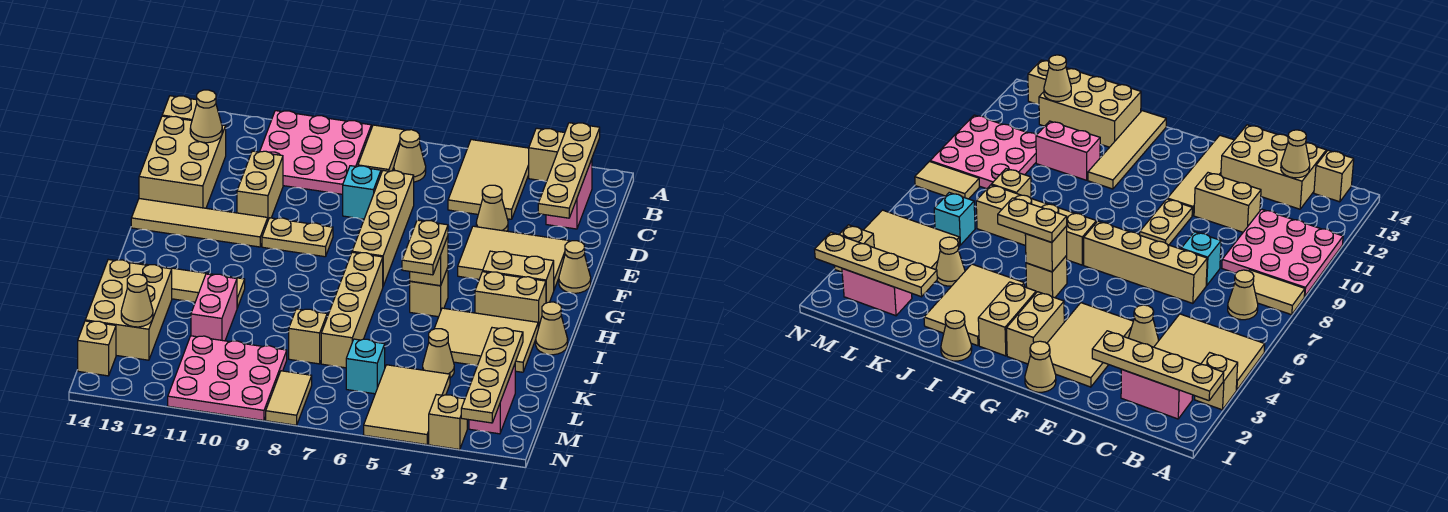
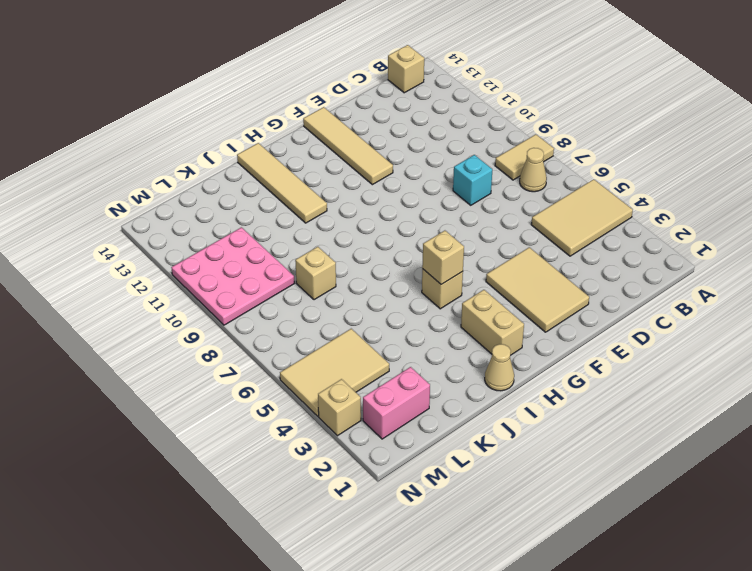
none -> tan 1x1 brick [529,128,565,181]
none -> pink 3x3 plate [260,111,371,194]
none -> pink 1x2 brick [546,159,592,229]
none -> tan 2x3 brick [139,116,226,208]

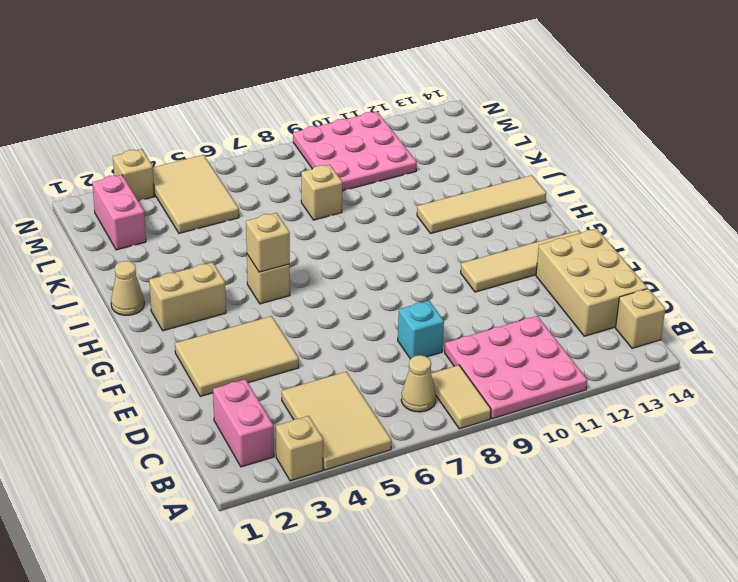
none -> tan 1x1 cone [476,185,508,231]
none -> tan 1x4 brick [352,171,414,286]
none -> tan 1x2 brick [237,151,283,220]
none -> tan 1x1 cone [559,241,591,293]

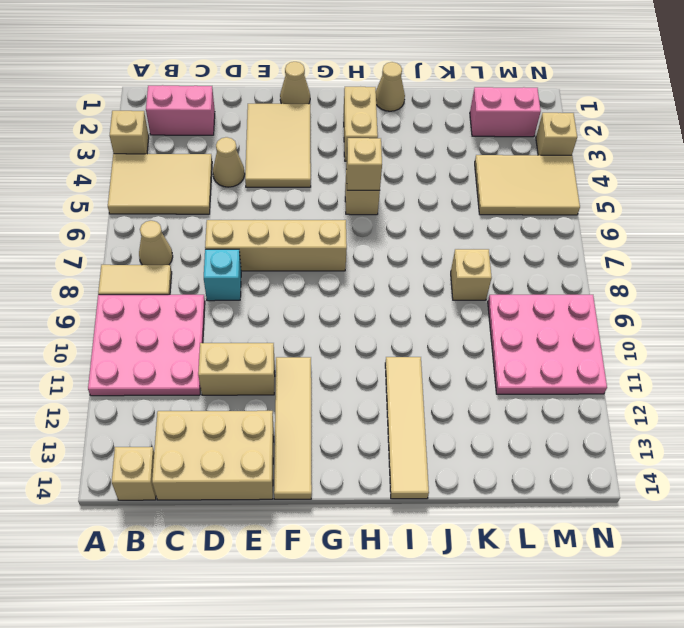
none -> tan 1x2 plate [262,218,333,257]
none -> tan 1x2 brick [483,251,554,303]
none -> tan 1x4 brick [321,252,383,368]
none -> tan 2x3 tile [434,308,538,372]

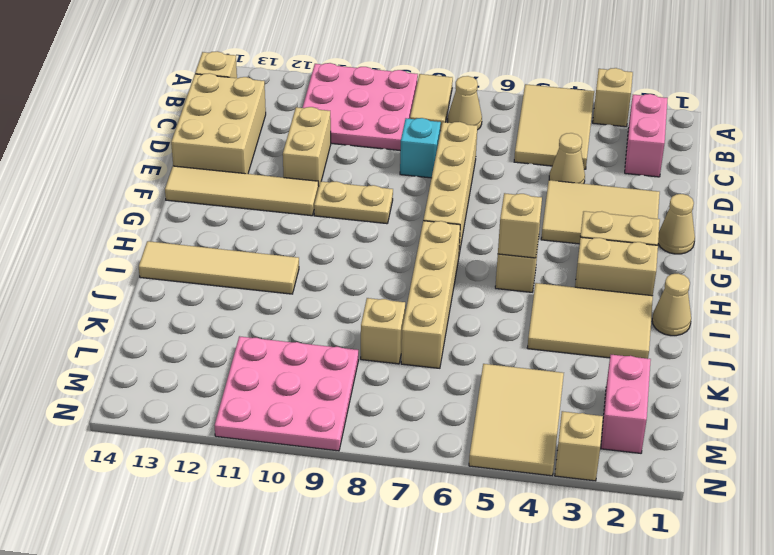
none -> pink 1x2 brick [191,274,237,341]
none -> tan 2x3 brick [85,260,172,360]
none -> tan 1x1 cone [423,329,454,378]
none -> cyan 1x1 brick [346,339,385,394]

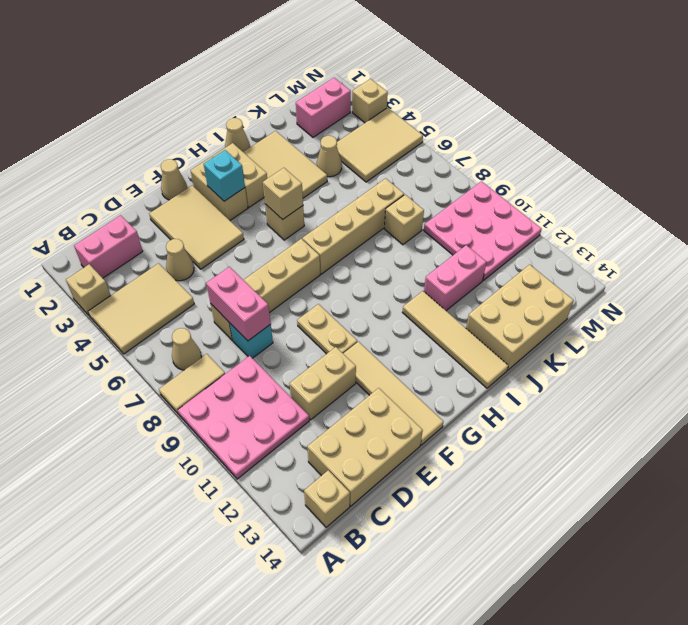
pink 1x2 brick [206,267,271,341] -> none
cyan 1x1 brick [204,150,245,201] -> cyan 1x1 brick moved to [346,339,385,394]
none -> tan 1x2 tile [266,371,312,425]
none -> tan 1x1 brick [78,321,116,376]
none -> tan 1x4 plate [538,123,600,218]
none -> tan 1x1 cone [190,90,222,143]

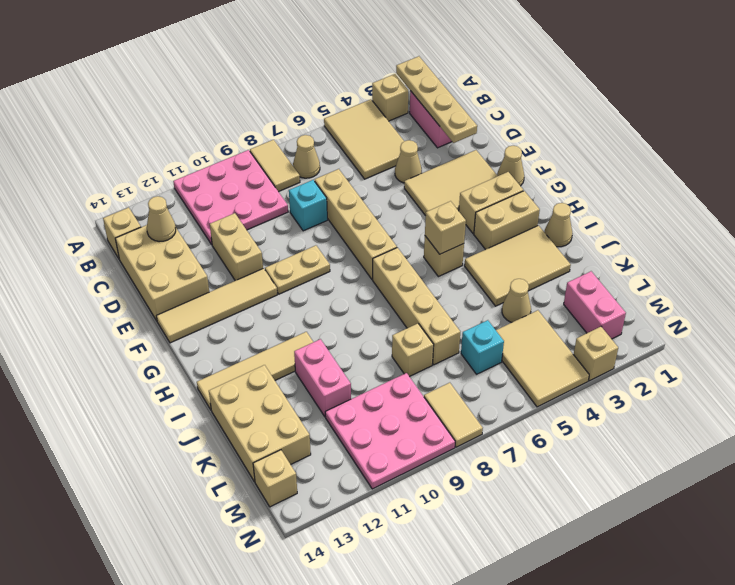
none -> tan 1x4 plate [461,328,523,423]
none -> tan 1x1 cone [121,274,153,327]
none -> tan 1x2 plate [402,220,448,275]

